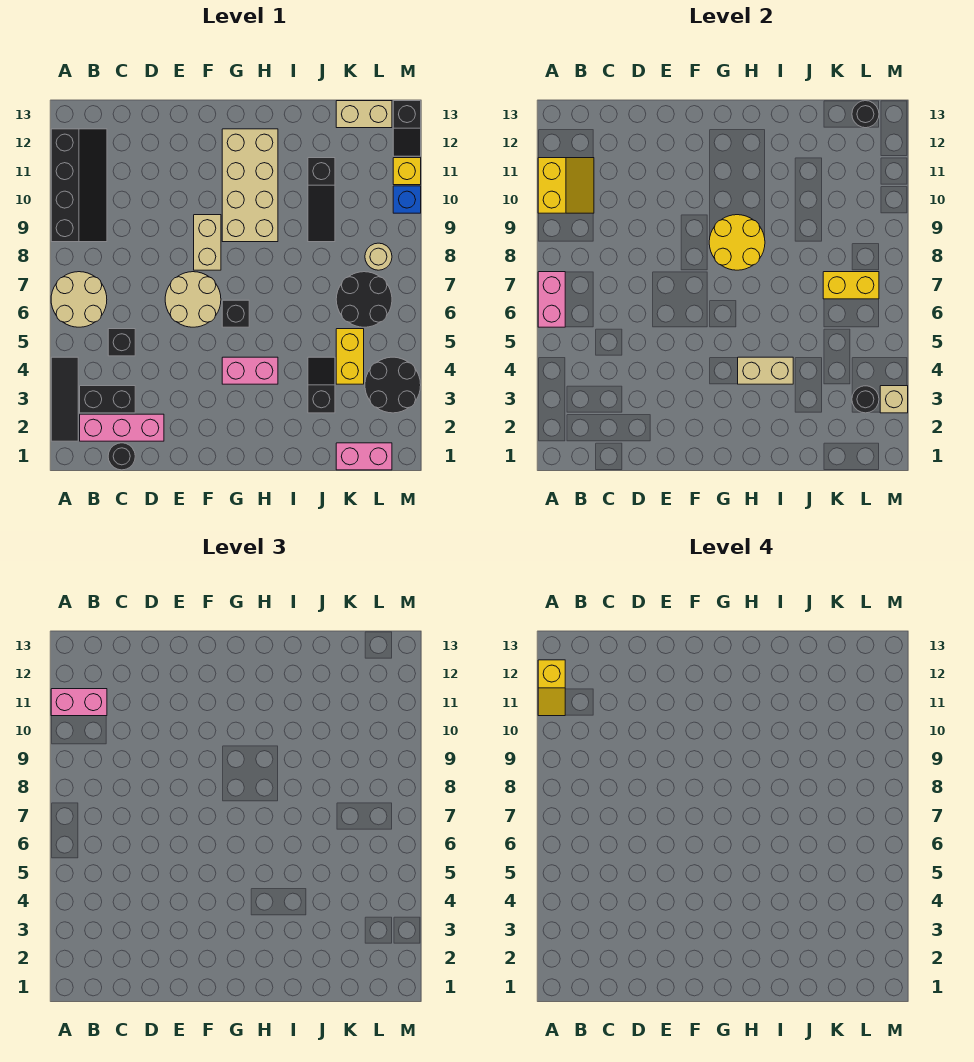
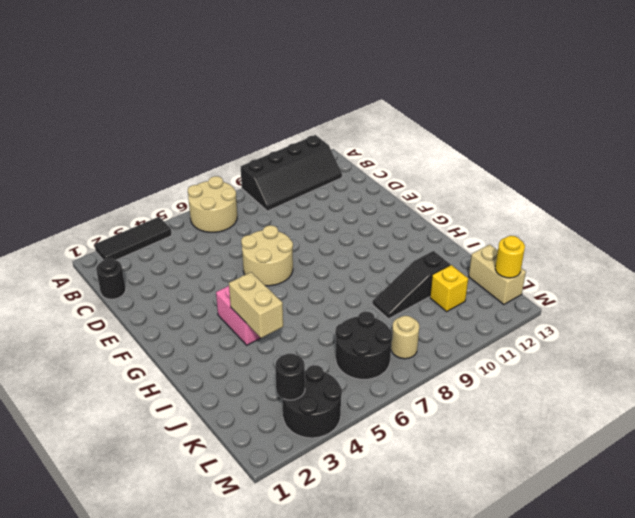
yellow 1x1 brick [430,265,468,312] -> yellow 1x1 brick moved to [393,158,421,185]
yellow 1x1 round brick [495,236,525,278] -> black 1x1 round brick [852,101,879,128]
none -> pink 1x3 brick [80,414,164,441]
none -> black 1x2 brick [80,386,135,413]
none -> black 1x1 brick [108,329,135,356]
none -> tan 1x2 brick [194,215,221,270]

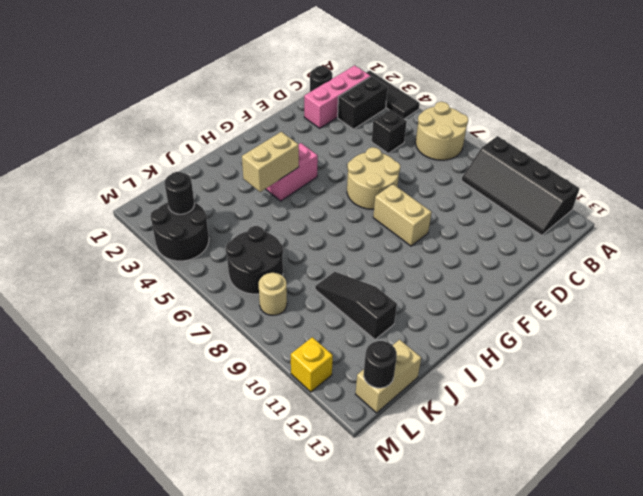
none -> black 1x1 brick [222,300,249,327]
none -> tan 2x4 brick [222,129,278,242]
none -> black 1x2 slope [308,357,335,413]
none -> pink 1x2 brick [336,443,392,470]

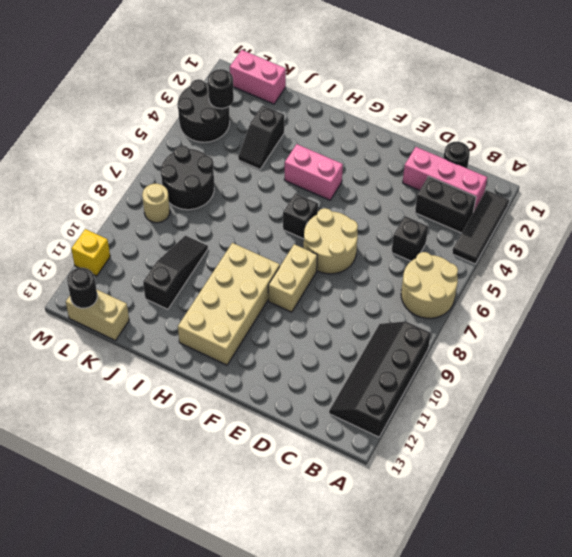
none -> yellow 1x2 brick [336,329,364,384]
none -> blue 1x1 brick [393,186,421,213]
none -> black 1x2 slope [393,101,421,156]
none -> pink 1x2 brick [538,272,565,327]

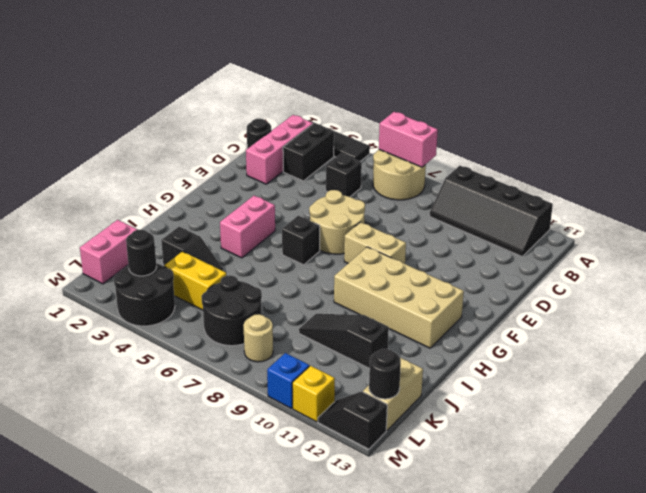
none -> yellow 2x2 slope [538,158,594,213]
none -> yellow 2x2 round brick [709,215,765,270]
none -> tan 1x2 brick [738,357,793,384]
none -> yellow 1x2 brick [823,272,879,299]

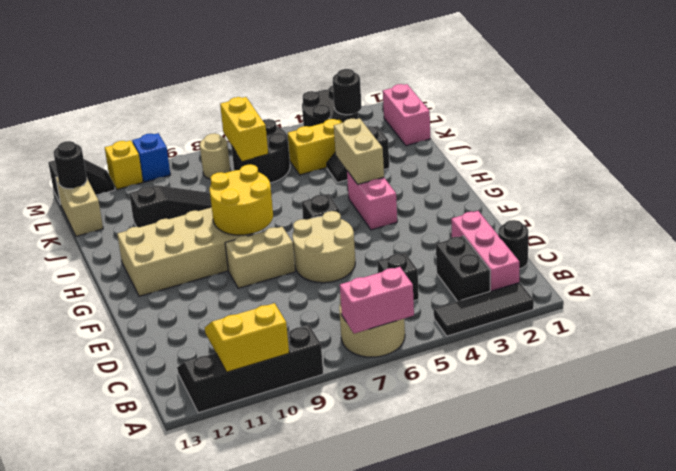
none -> tan 1x1 brick [880,386,908,413]
none -> pink 1x2 brick [51,689,107,716]
none -> yellow 1x2 slope [538,660,565,716]

